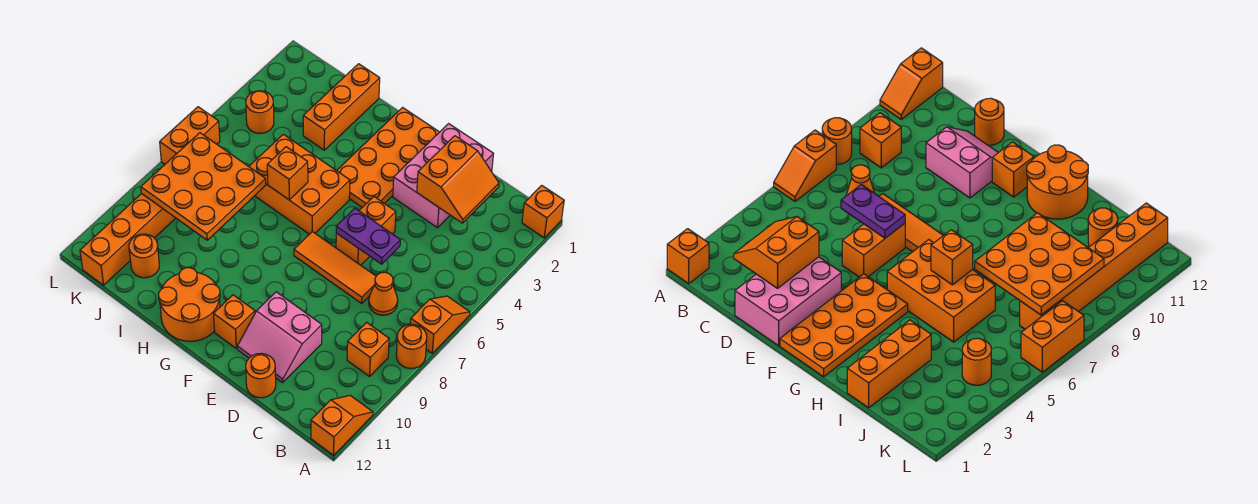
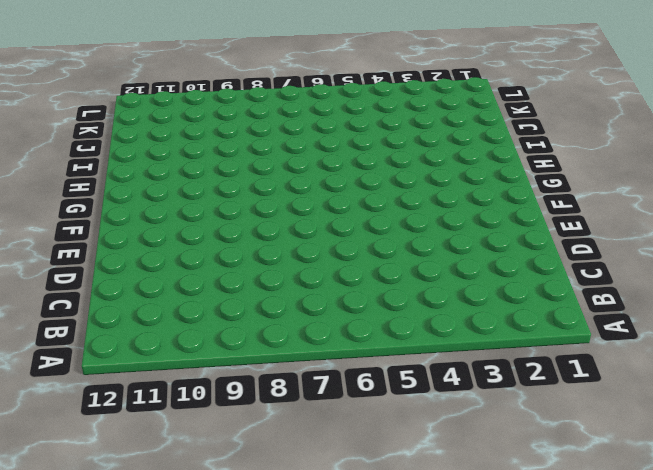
none -> orange 1x1 brick [522,185,564,238]
none -> orange 1x2 slope [411,296,470,353]
none -> orange 1x1 round brick [396,324,427,369]

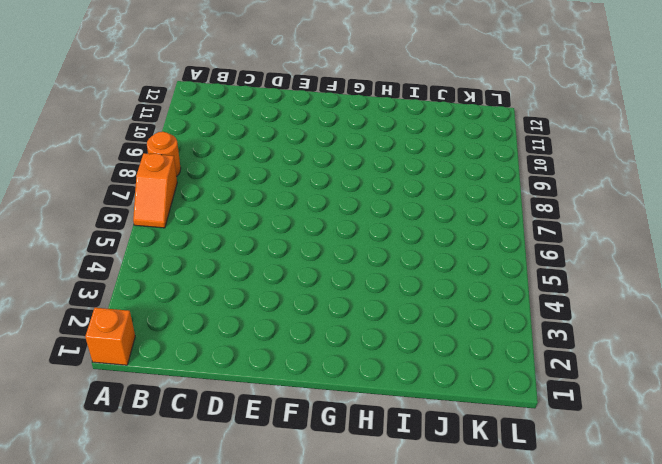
none -> orange 1x2 slope [311,395,373,455]
none -> orange 1x1 brick [347,322,389,376]
none -> orange 1x1 cone [369,272,398,315]

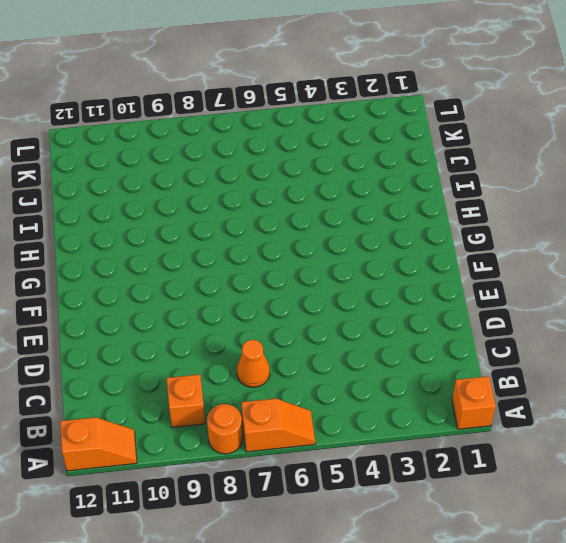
none -> pink 2x3 brick [393,124,493,228]
none -> orange 1x3 tile [294,232,376,303]
none -> pink 2x2 slope [237,292,322,382]

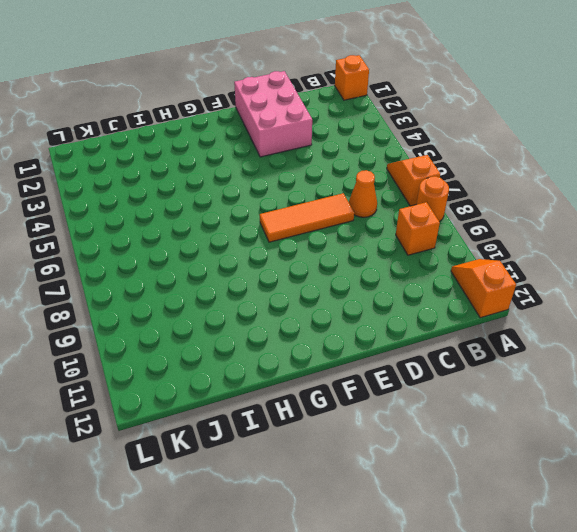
none -> pink 2x2 slope [237,292,322,382]
none -> orange 1x1 round brick [246,353,276,398]
none -> orange 1x2 brick [336,197,396,265]

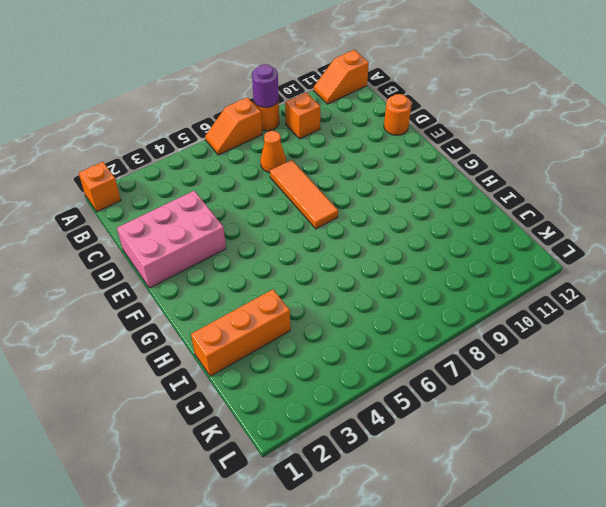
purple 1x1 round brick [252,64,279,107] -> none
none -> pink 2x2 slope [237,292,322,382]
none -> orange 1x2 brick [336,197,396,265]
none -> orange 2x4 plate [337,108,439,207]

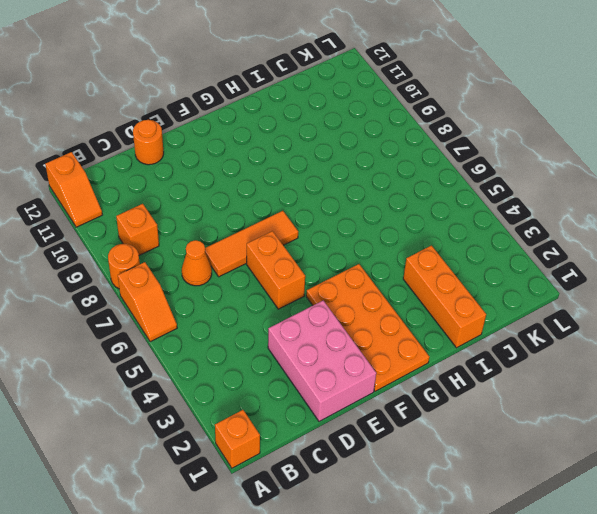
none -> pink 2x2 slope [237,292,322,382]
none -> orange 1x1 brick [214,295,255,348]
none -> orange 2x3 brick [249,134,350,234]

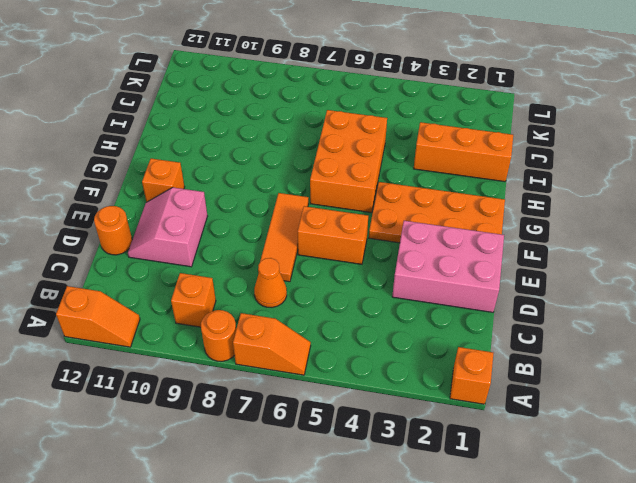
none -> orange 2x2 round brick [159,268,220,341]
none -> orange 1x1 round brick [129,234,159,278]
none -> orange 1x1 round brick [246,91,274,134]

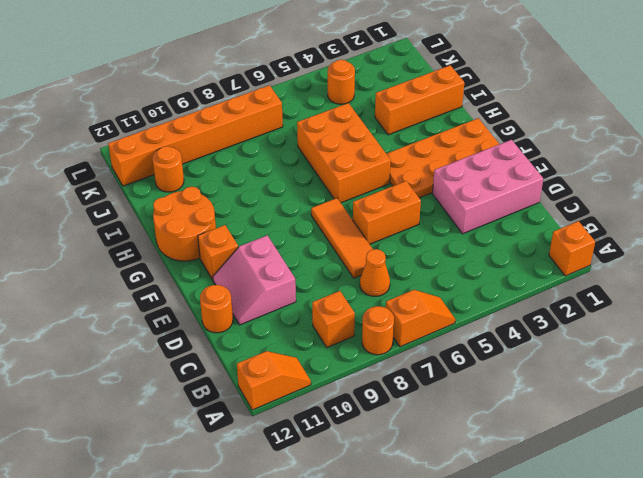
none -> orange 1x2 brick [160,107,220,164]
none -> orange 2x2 slope [417,136,499,223]
none -> purple 1x2 plate [336,208,400,264]

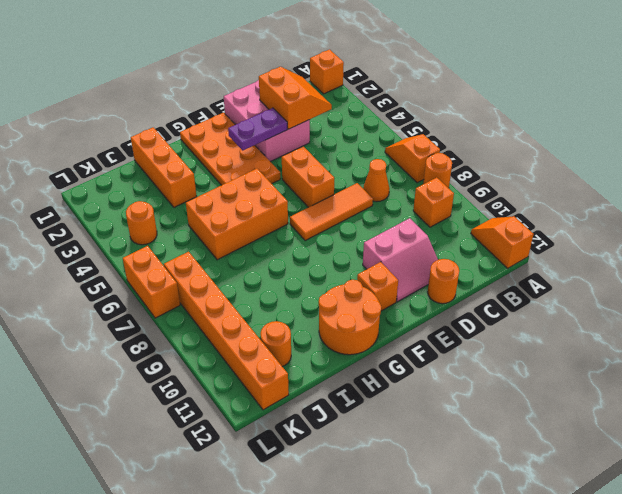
purple 1x2 plate [228,108,287,150] -> purple 1x2 plate moved to [336,208,400,264]
none -> orange 1x1 brick [267,147,308,200]
none -> orange 3x3 plate [141,133,266,240]

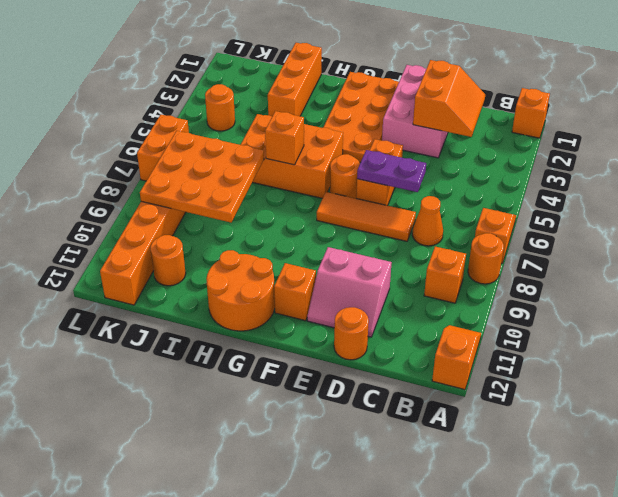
orange 1x1 round brick [330,154,360,198] -> none

